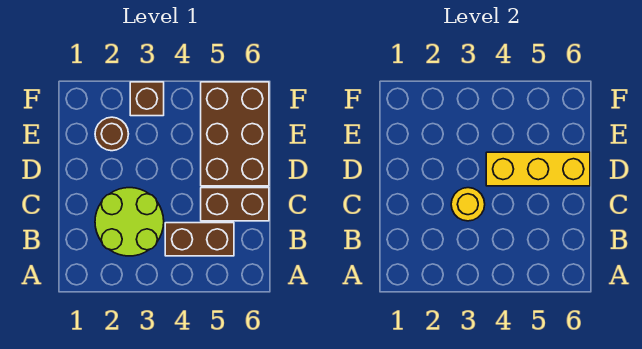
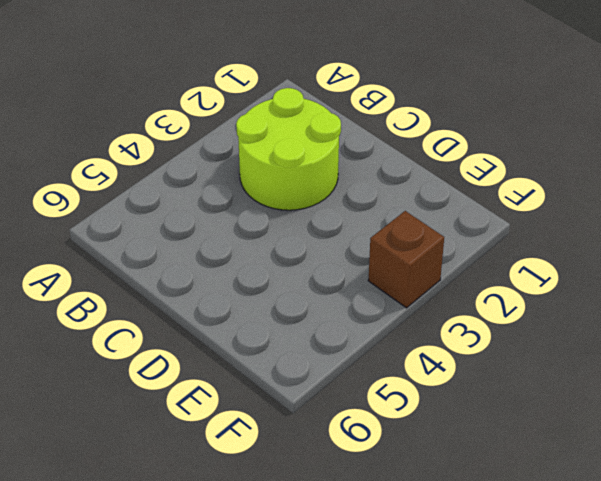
none -> brown 1x2 brick [165,223,234,256]
none -> brown 1x2 brick [201,188,269,221]

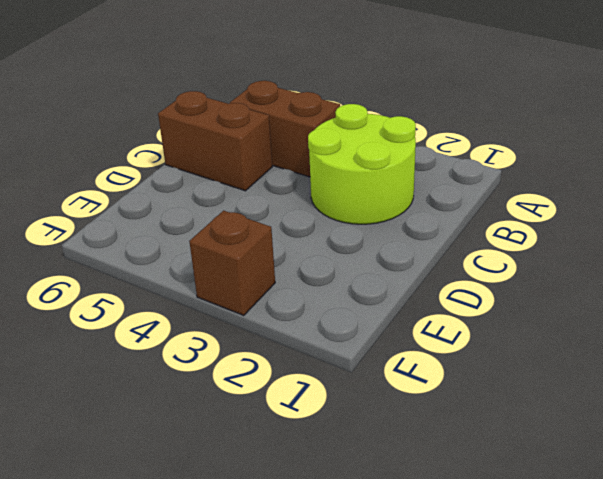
none -> brown 2x3 brick [201,82,269,186]
none -> brown 1x1 round brick [95,117,128,151]

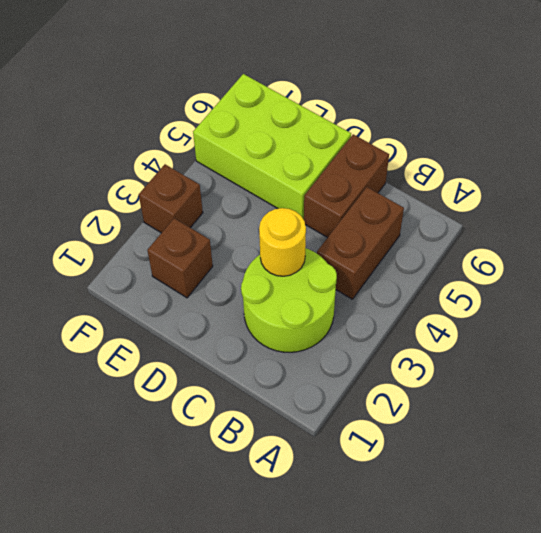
lime 2x3 brick [193,74,351,219] -> brown 2x3 brick [201,82,269,186]
brown 1x1 brick [147,218,213,298] -> brown 1x1 round brick [95,117,128,151]
none -> yellow 1x3 brick [486,152,590,186]

